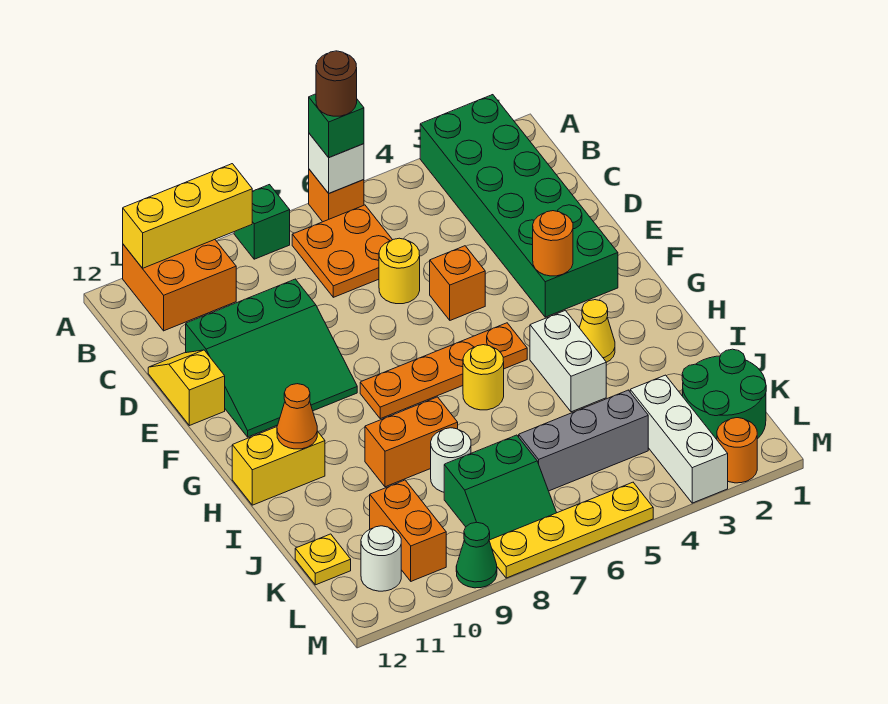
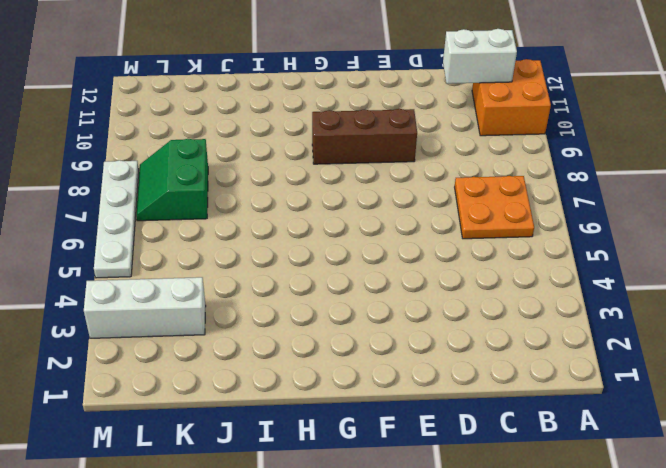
white 1x2 brick [443,29,517,84] -> white 1x2 brick moved to [530,310,606,412]
brown 1x3 brick [312,109,417,164] -> green 3x3 slope [186,279,357,437]
white 1x4 plate [94,160,139,278] -> yellow 1x4 plate [489,482,653,578]
none -> green 2x6 brick [420,95,618,317]
none -> orange 1x1 brick [309,169,364,222]
none -> green 1x1 brick [234,185,290,259]
none -> yellow 1x1 round brick [379,238,420,304]

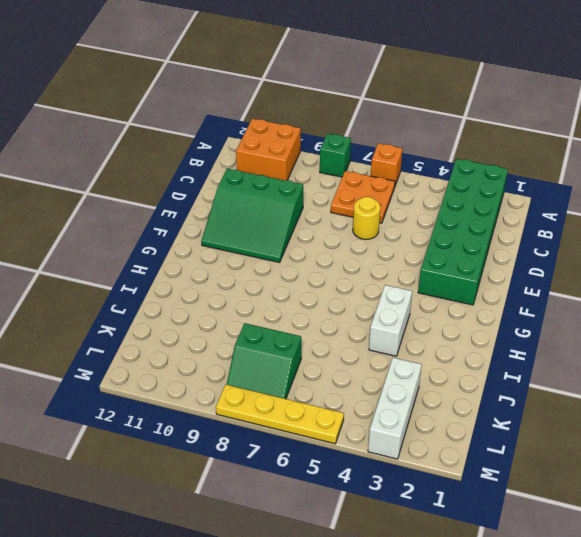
none -> yellow 1x2 slope [148,350,225,426]
none -> orange 1x1 brick [430,246,485,320]
none -> orange 1x4 plate [360,323,527,419]
none -> yellow 1x1 cone [579,300,615,362]

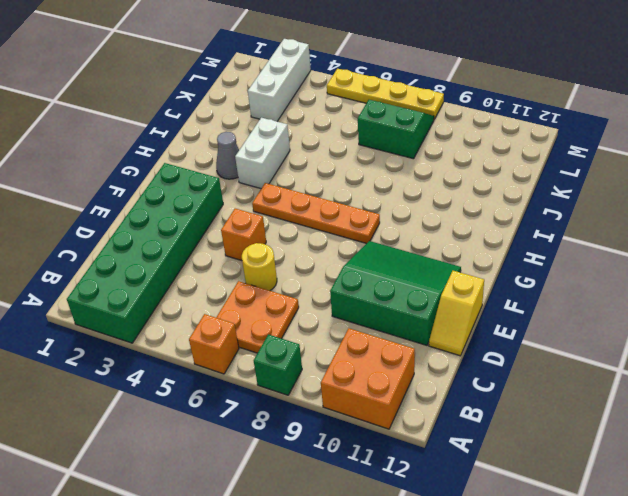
grey 1x1 cone [216,132,239,179] -> yellow 1x1 cone [579,300,615,362]
none -> yellow 1x1 round brick [463,345,504,410]
none -> yellow 1x2 brick [232,427,325,505]
none -> orange 1x2 brick [365,397,458,487]
none -> white 1x1 round brick [431,428,471,492]

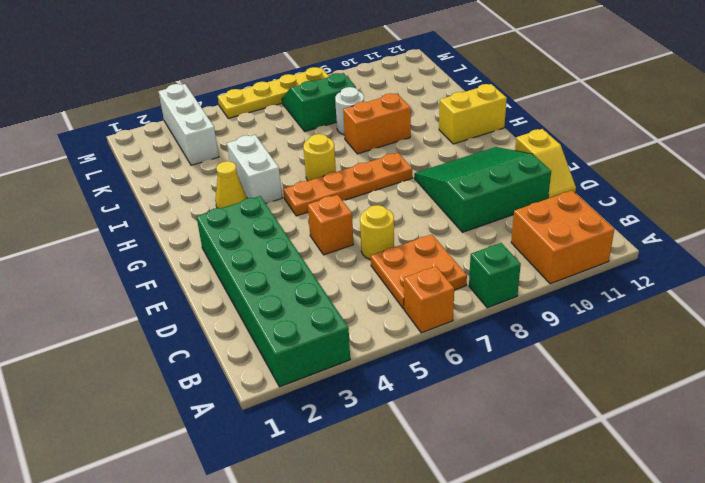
none -> green 2x2 round brick [682,349,766,439]
none -> grey 1x3 brick [519,390,648,491]
none -> orange 1x2 brick [370,480,446,581]
none -> yellow 1x1 plate [295,534,351,585]

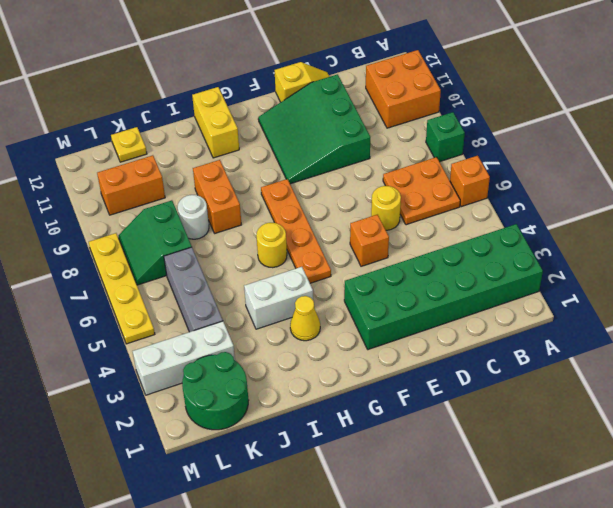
none -> white 1x1 round brick [361,526,401,591]
none -> orange 1x1 round brick [717,418,757,483]
none -> green 1x1 cone [456,522,497,588]
none -> white 1x1 brick [309,134,364,193]

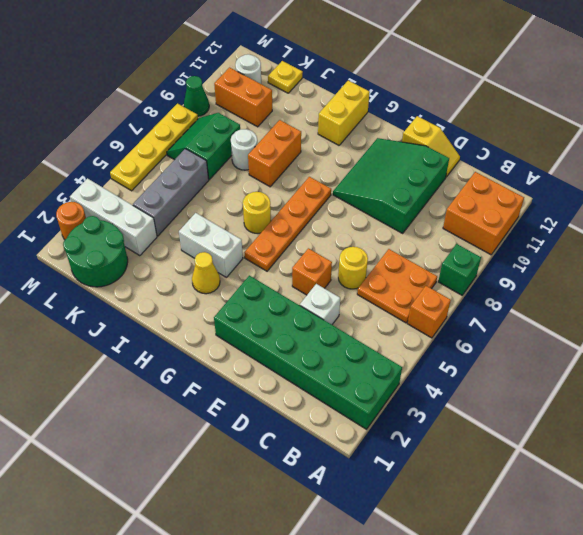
white 1x1 brick [300,284,340,325] -> white 1x1 brick moved to [309,134,364,193]
none -> yellow 1x3 brick [123,164,252,268]
none -> orange 1x1 round brick [533,211,573,276]
none -> orange 1x1 cone [277,384,317,449]
none -> green 1x1 brick [309,94,364,157]

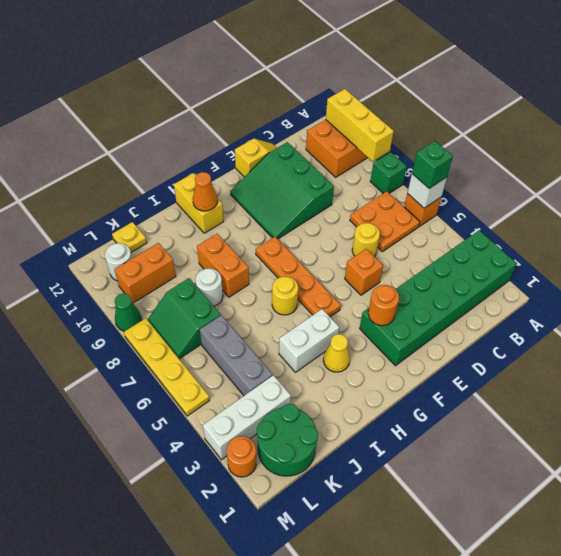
none -> brown 1x1 round brick [316,51,357,116]

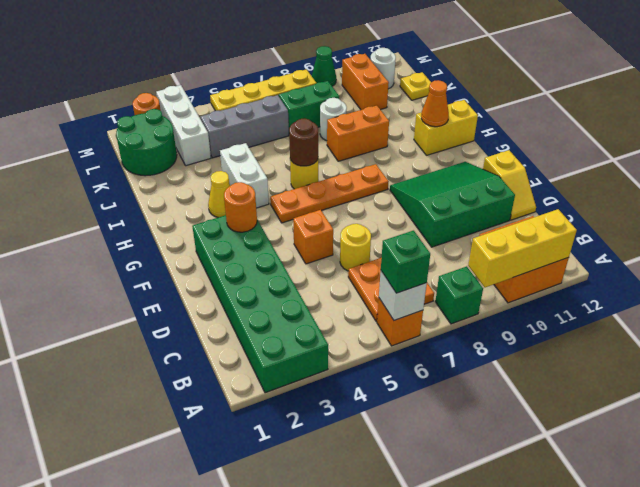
brown 1x1 round brick [289,118,318,166] -> brown 1x1 round brick moved to [316,51,357,116]

